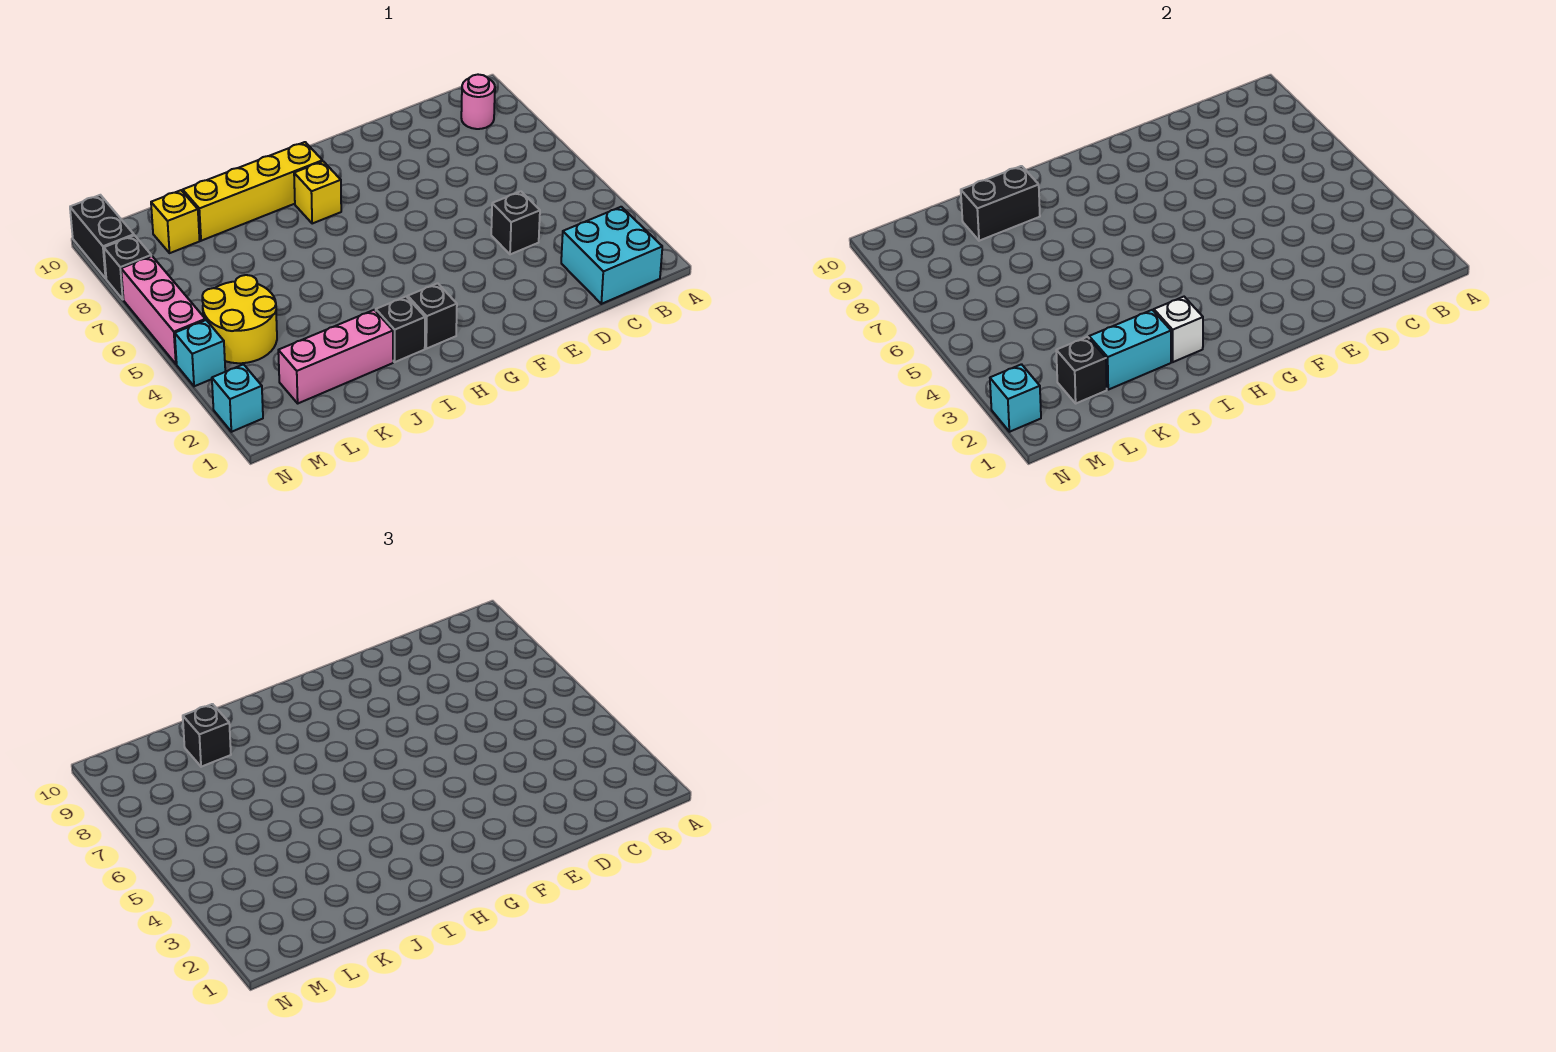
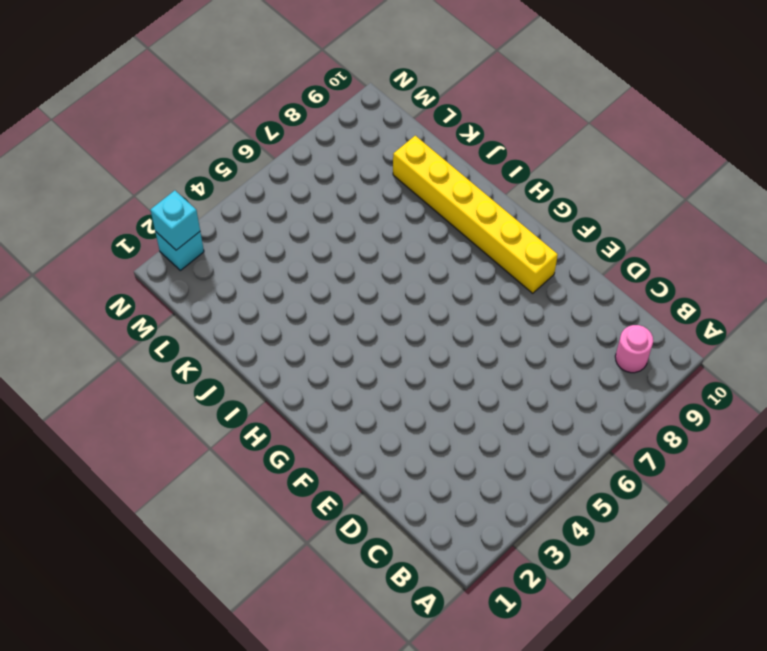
yellow 1x6 brick [393,136,558,293] -> yellow 1x4 brick [183,142,322,241]
none -> cyan 2x2 brick [561,207,662,304]
none -> black 1x1 brick [491,191,540,254]
none -> black 1x1 brick [408,283,457,349]

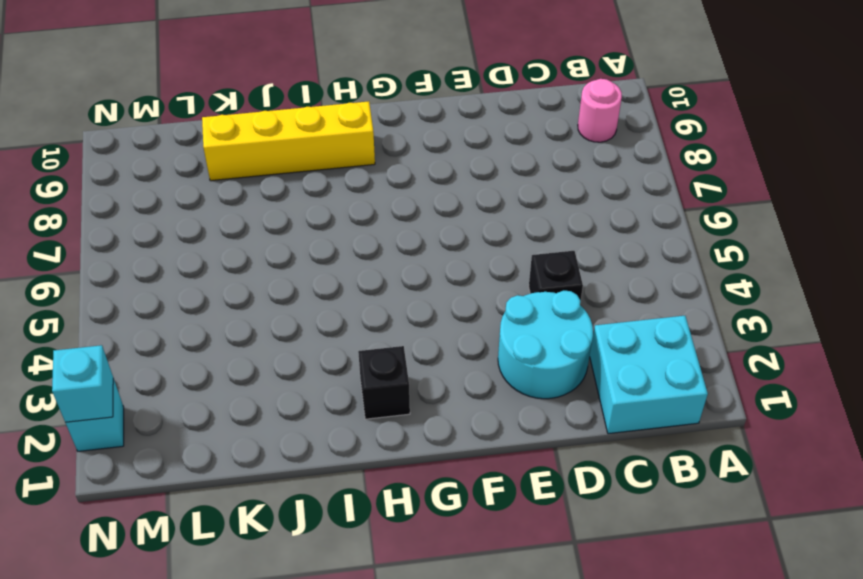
cyan 2x2 round brick [498,291,593,399] -> none
none -> yellow 1x1 brick [294,161,341,224]
none -> black 1x1 brick [376,297,425,362]
none -> pink 1x3 brick [278,310,393,403]

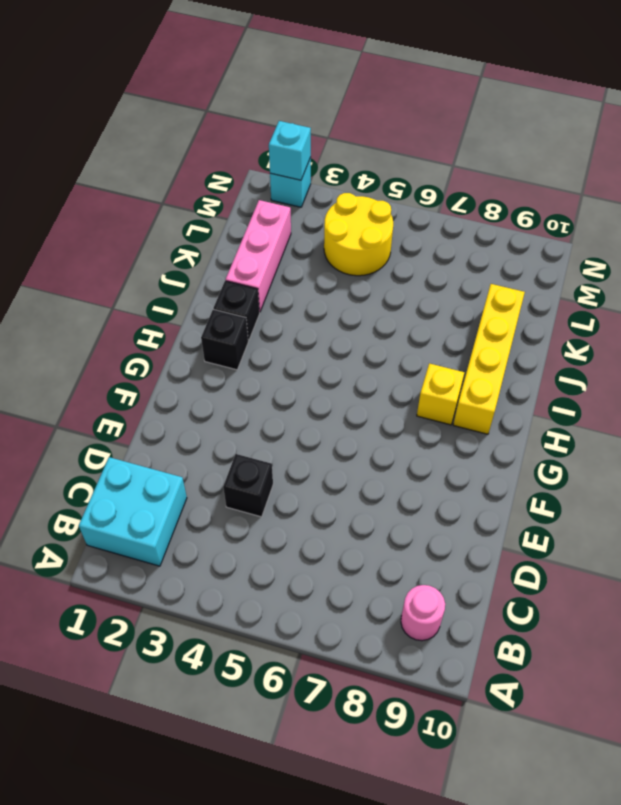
none -> yellow 1x1 brick [151,190,200,253]
none -> cyan 1x1 brick [175,320,225,386]
none -> pink 1x3 brick [121,256,205,364]

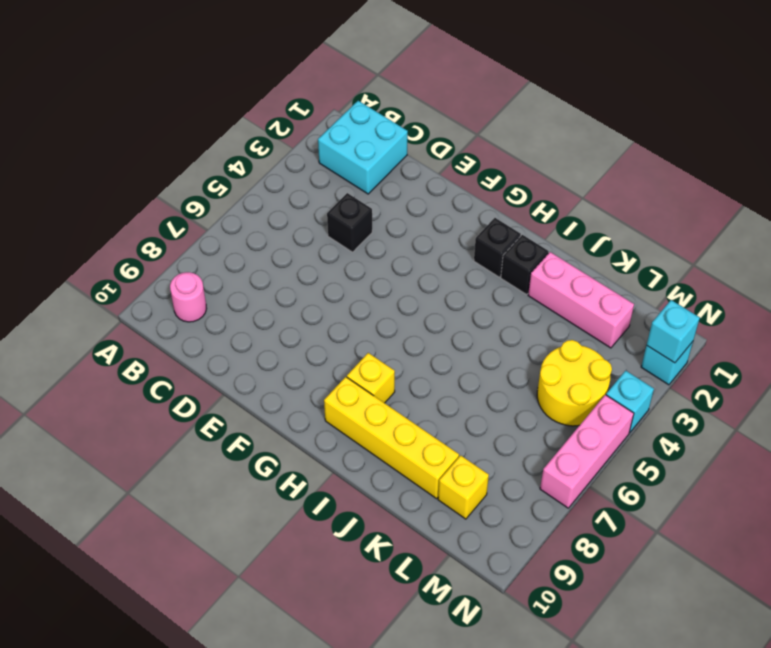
none -> black 1x1 brick [104,235,151,299]
none -> black 1x2 brick [70,195,134,278]
none -> white 1x1 brick [1154,297,1203,362]

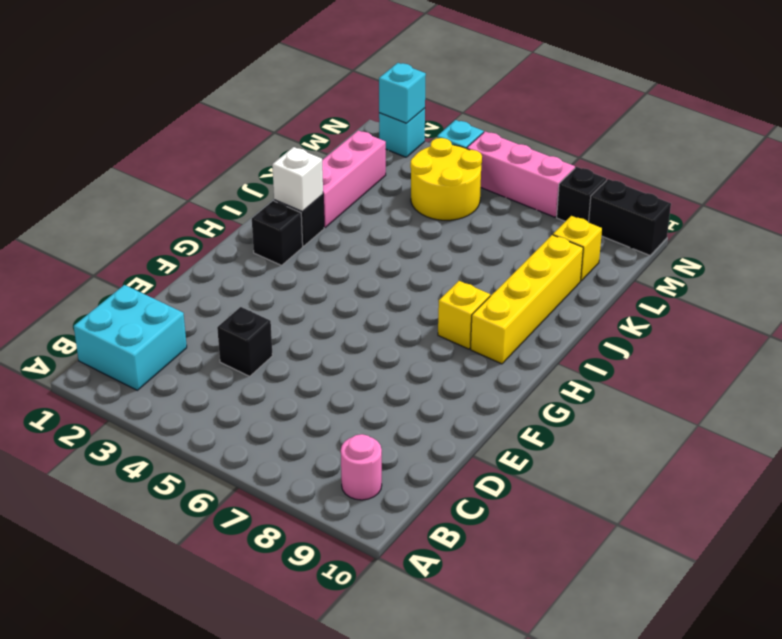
none -> cyan 1x2 brick [1089,310,1171,390]
none -> black 1x2 brick [961,166,1040,241]
none -> black 1x1 brick [1056,337,1107,403]

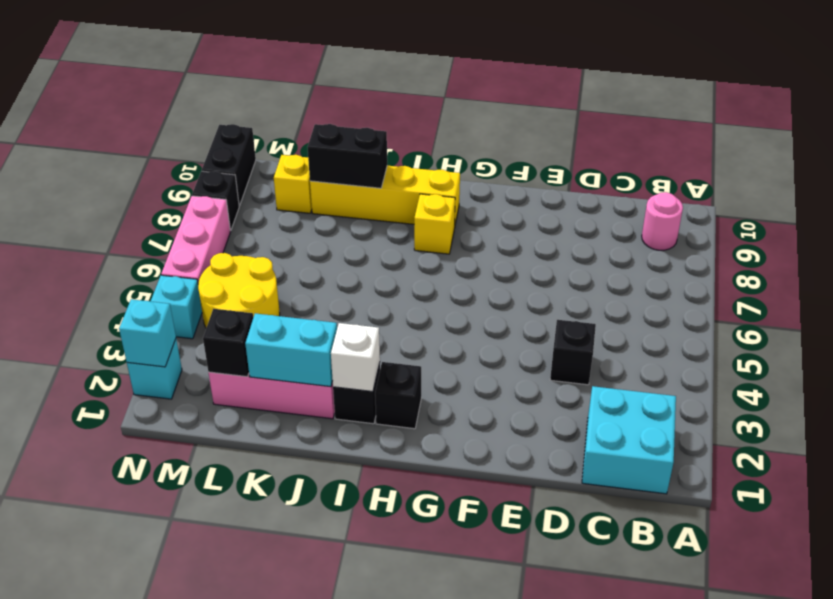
none -> black 1x1 brick [183,704,231,767]

